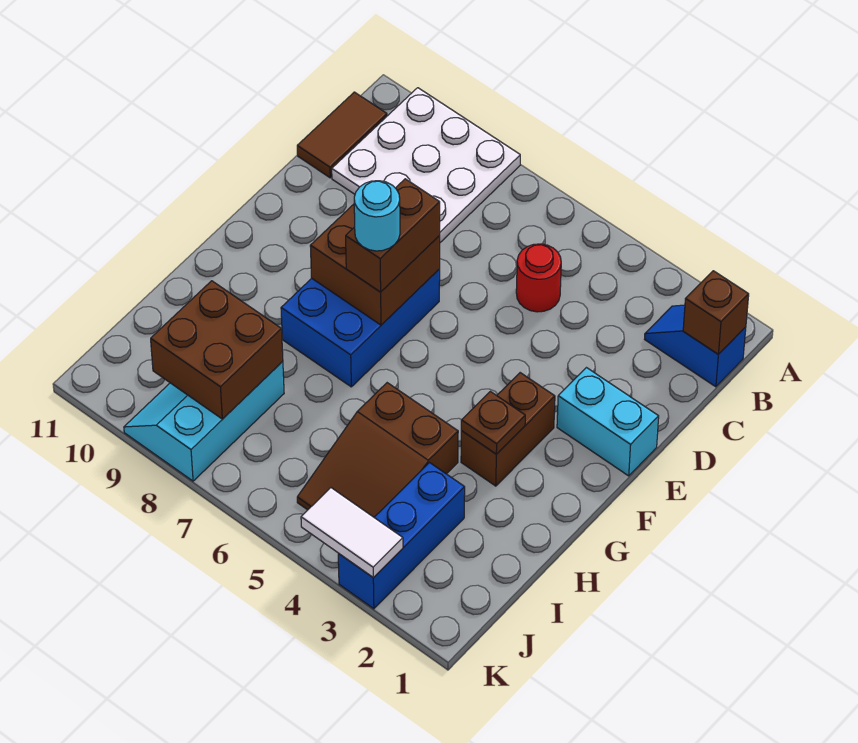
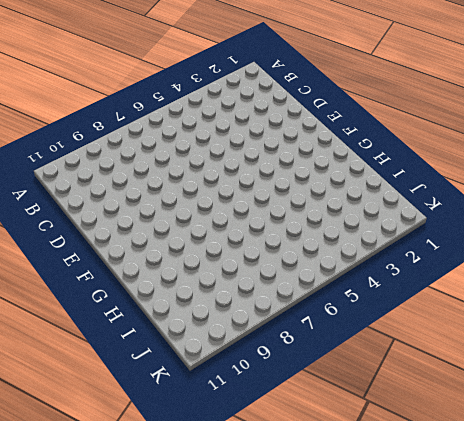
none -> white 3x3 plate [332,88,520,242]
none -> blue 1x2 slope [645,305,746,387]
none -> brown 1x2 tile [297,92,387,178]

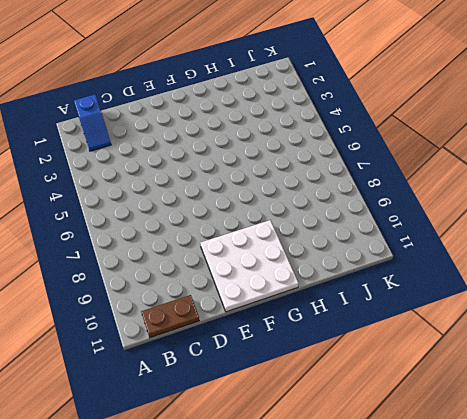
brown 1x2 plate [141,295,199,338] -> brown 1x2 tile [297,92,387,178]
white 3x3 plate [201,220,299,312] -> white 3x3 plate moved to [332,88,520,242]
none -> red 1x1 round brick [516,244,561,312]
none -> cyan 1x2 brick [557,368,659,476]
none -> blue 2x3 brick [281,269,440,387]

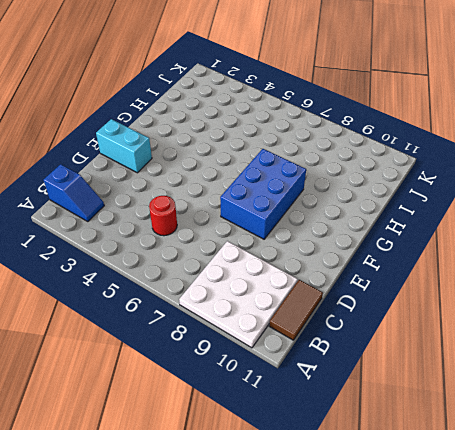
none -> brown 1x2 brick [461,373,555,486]
none -> brown 2x3 slope [297,383,458,517]
none -> blue 1x3 brick [338,463,465,609]

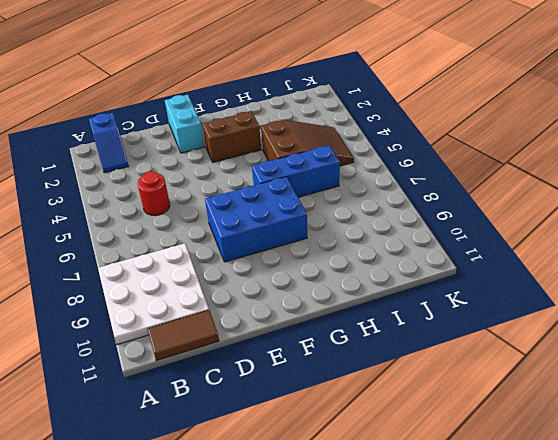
blue 1x3 brick [252,145,340,197] -> blue 1x3 brick moved to [338,463,465,609]
none -> cyan 2x3 slope [124,362,284,481]
none -> brown 1x1 brick [683,271,749,355]
none -> brown 2x2 brick [310,204,440,325]

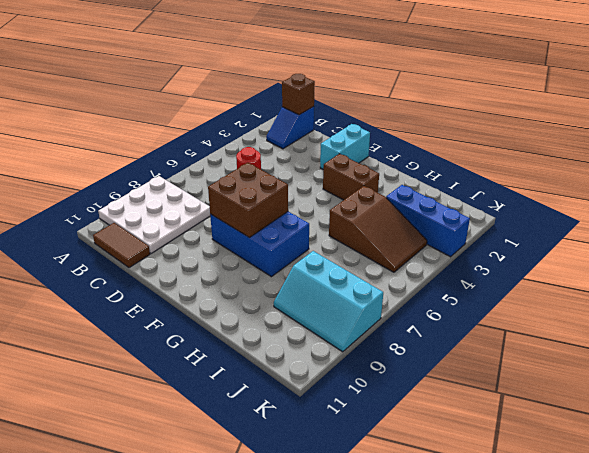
none -> brown 1x1 plate [461,391,525,454]
none -> brown 2x2 brick [151,281,283,419]
none -> white 1x2 tile [301,488,403,578]

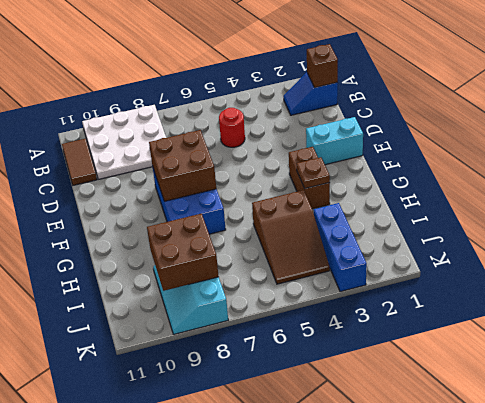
none -> white 1x2 tile [301,488,403,578]
none -> brown 1x2 brick [346,179,440,292]
none -> cyan 1x1 round brick [354,181,400,251]

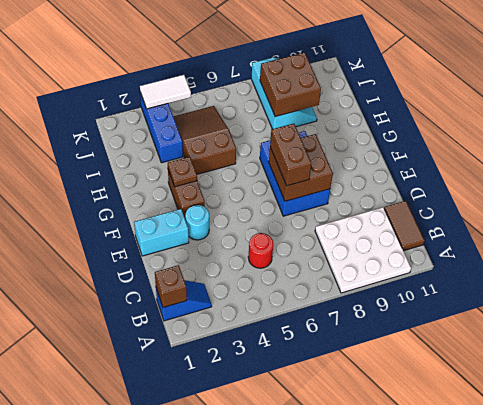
cyan 1x1 round brick [185,205,209,240] -> cyan 1x1 round brick moved to [354,181,400,251]

